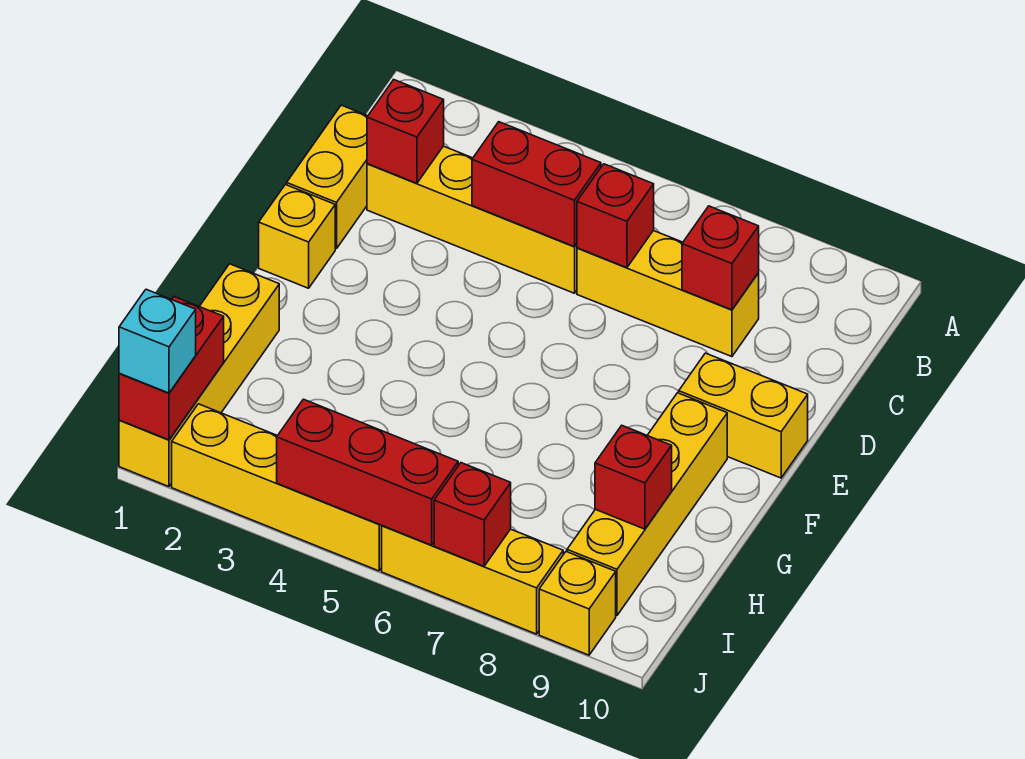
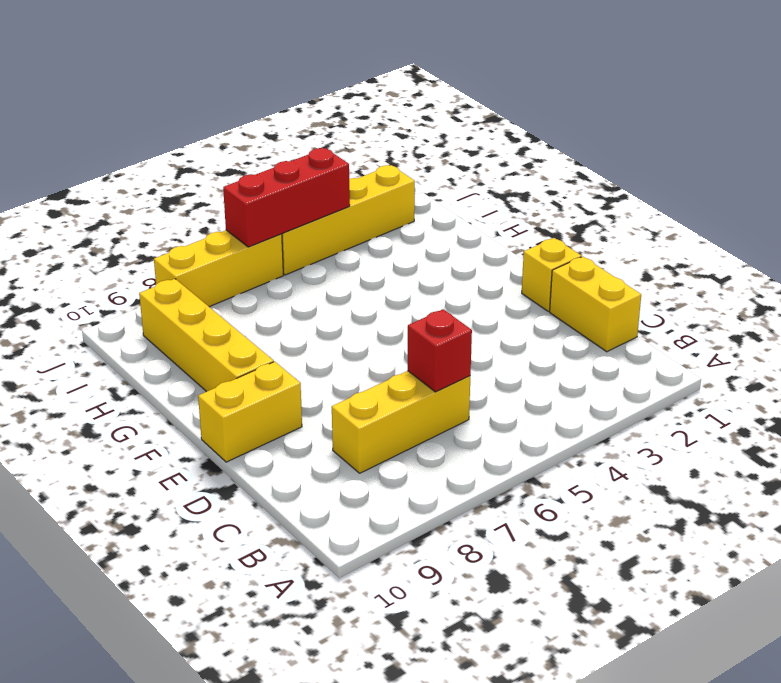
none -> yellow 1x4 brick [367,146,577,293]
none -> yellow 1x4 brick [119,264,279,487]
none -> yellow 1x1 brick [539,552,616,655]

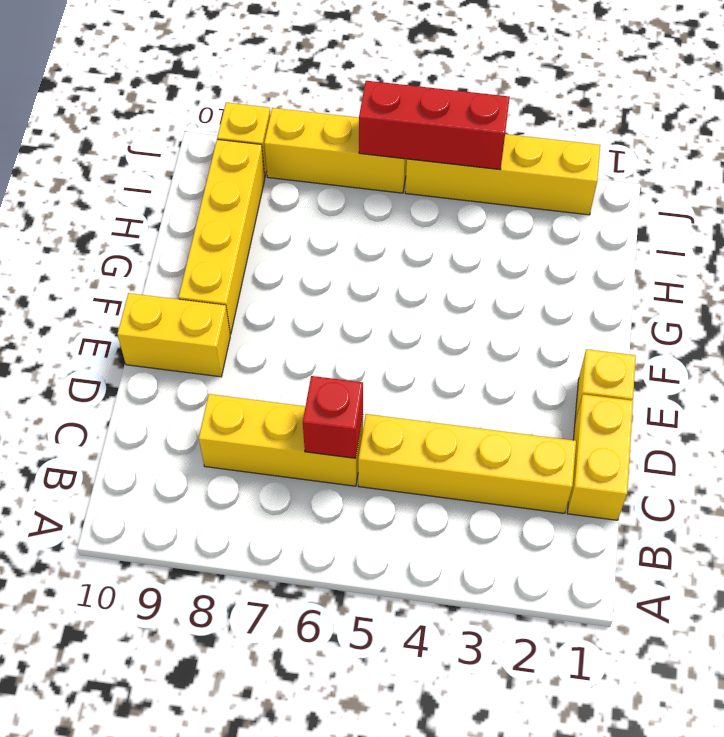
none -> yellow 1x4 brick [119,264,279,487]
none -> red 1x1 brick [367,80,444,183]
none -> red 1x2 brick [472,122,601,247]

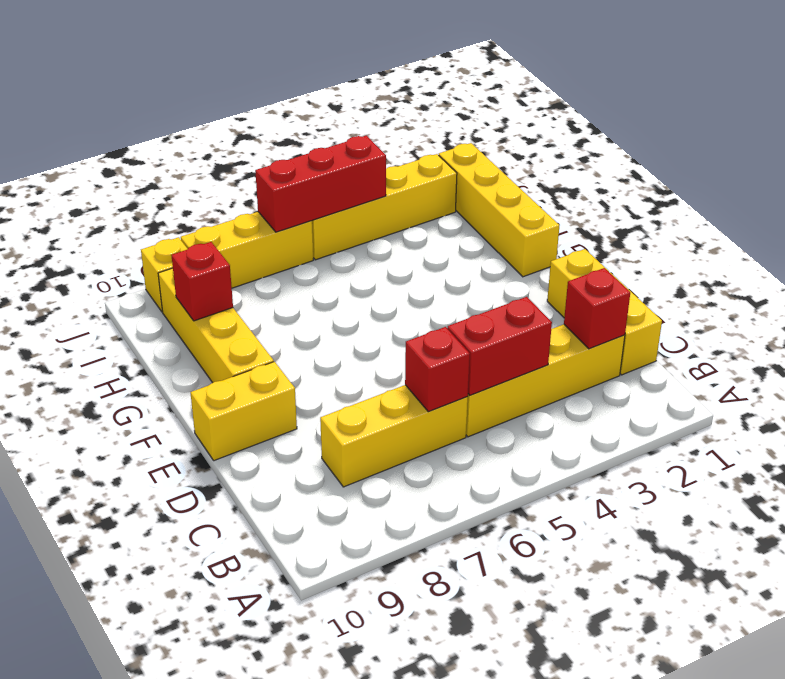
none -> red 1x1 brick [682,206,759,310]
none -> red 1x2 brick [119,297,224,440]
none -> red 1x1 brick [434,463,511,566]

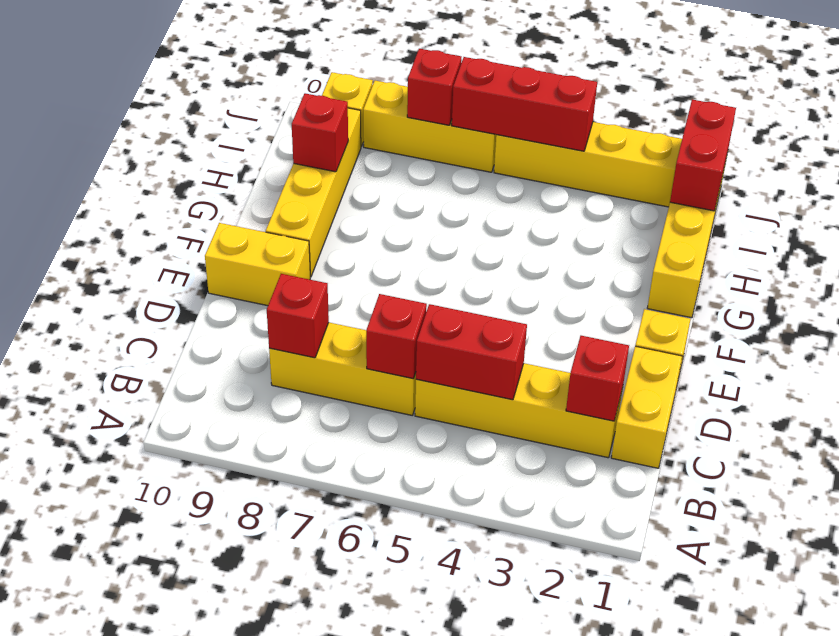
none -> cyan 1x1 brick [119,289,196,393]

